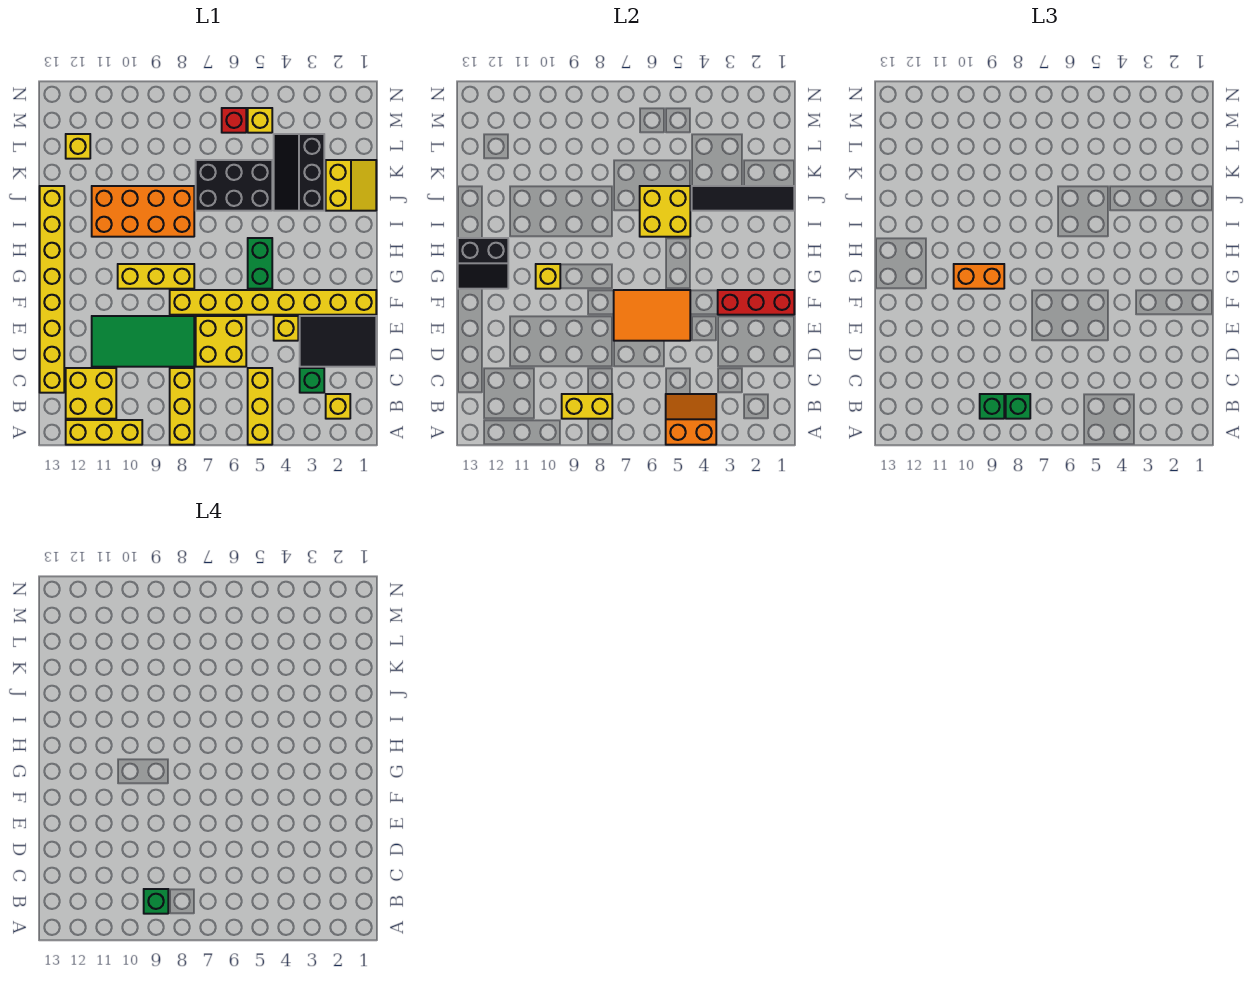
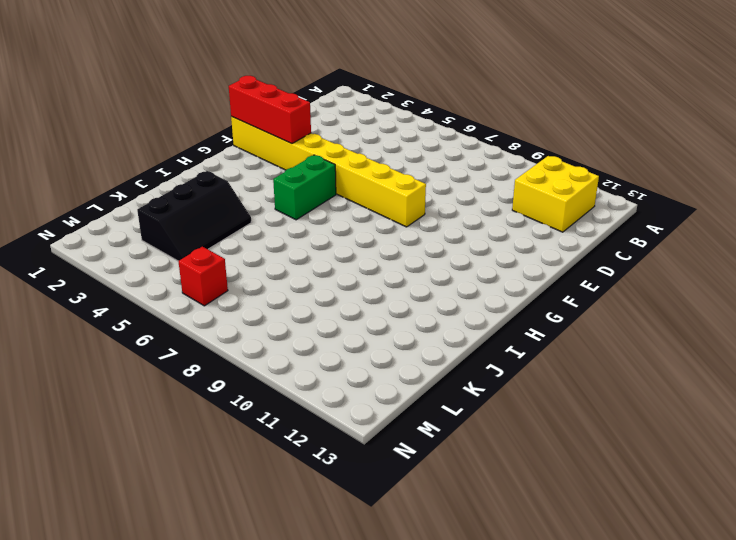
none -> yellow 1x3 brick [248,368,272,445]
none -> yellow 1x3 brick [170,368,194,445]
none -> yellow 1x3 brick [66,420,142,445]
none -> yellow 1x1 brick [326,394,350,419]

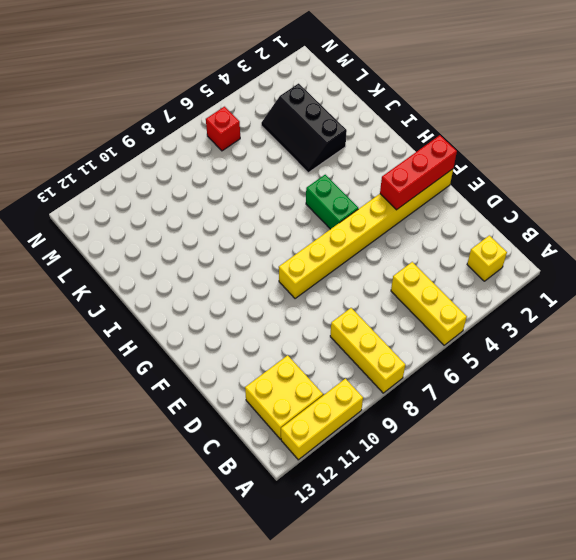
none -> green 1x1 brick [300,368,324,393]
none -> yellow 1x8 brick [40,186,64,393]
none -> black 2x3 tile [300,316,376,367]
none -> yellow 2x2 brick [196,316,246,367]

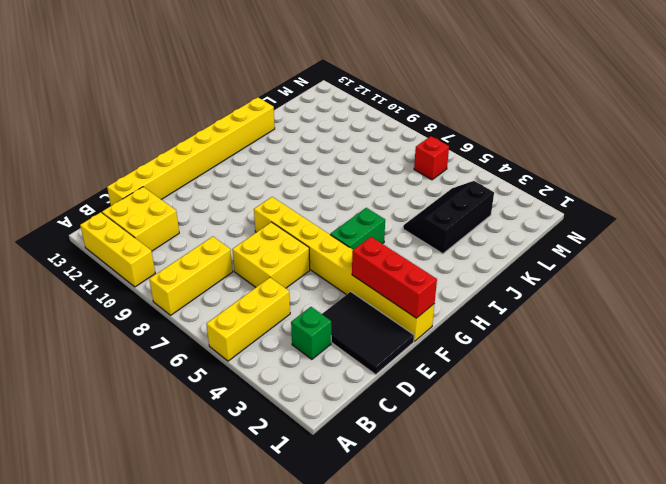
none -> yellow 1x1 brick [326,394,350,419]
none -> green 2x4 tile [92,316,194,367]
none -> yellow 1x1 brick [274,316,298,341]
none -> yellow 1x3 brick [118,264,194,289]

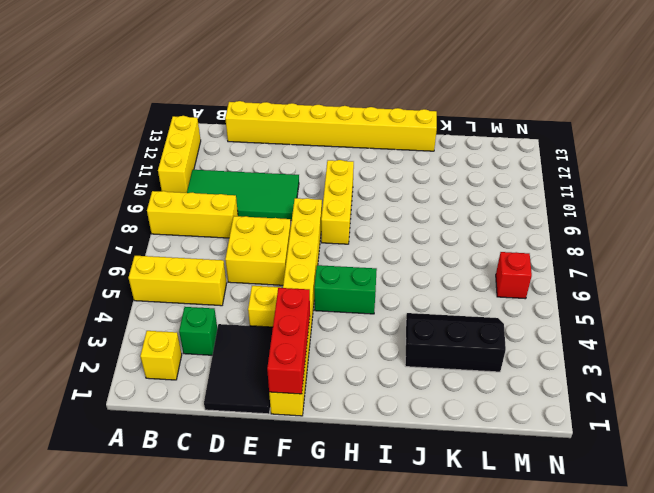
green 2x4 tile [187,170,299,220] -> green 2x4 tile turned to [92,316,194,367]
none -> yellow 2x2 brick [66,368,116,419]
none -> orange 2x4 brick [92,186,194,237]
none -> yellow 2x2 slope [326,160,376,211]
none -> black 2x3 brick [196,160,272,211]

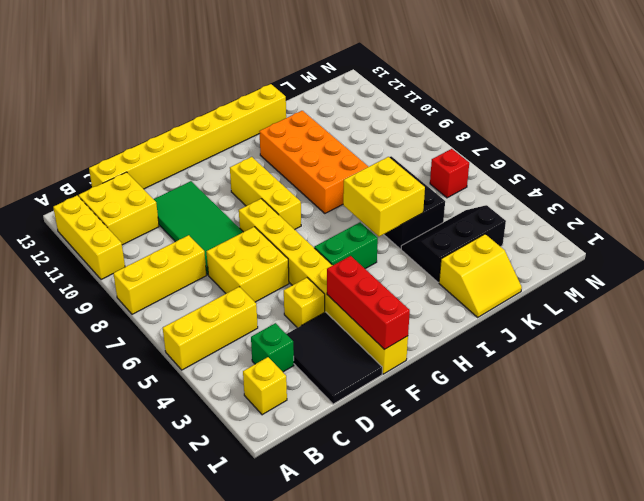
none -> yellow 1x1 brick [66,134,90,159]
none -> yellow 1x1 brick [248,108,272,133]
none -> orange 2x2 slope [666,394,716,445]
none -> yellow 1x2 brick [562,394,612,419]

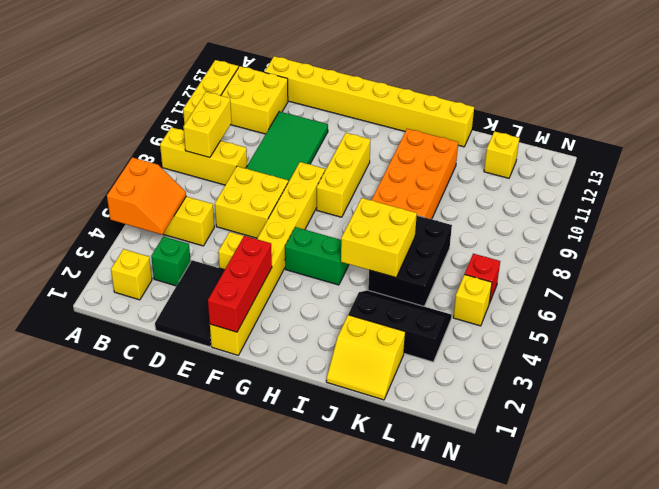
none -> orange 2x3 tile [614,290,690,341]
none -> yellow 1x1 brick [536,264,560,289]
none -> black 2x2 slope [458,238,508,289]
none -> black 1x4 tile [692,186,794,211]

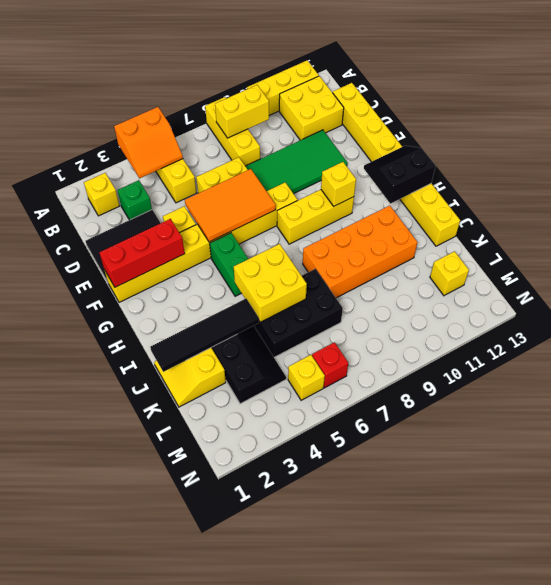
none -> green 1x1 brick [1006,394,1030,419]
none -> green 1x1 brick [980,394,1004,419]
none -> orange 1x2 brick [954,264,1004,289]
none -> green 1x1 brick [144,889,168,914]

